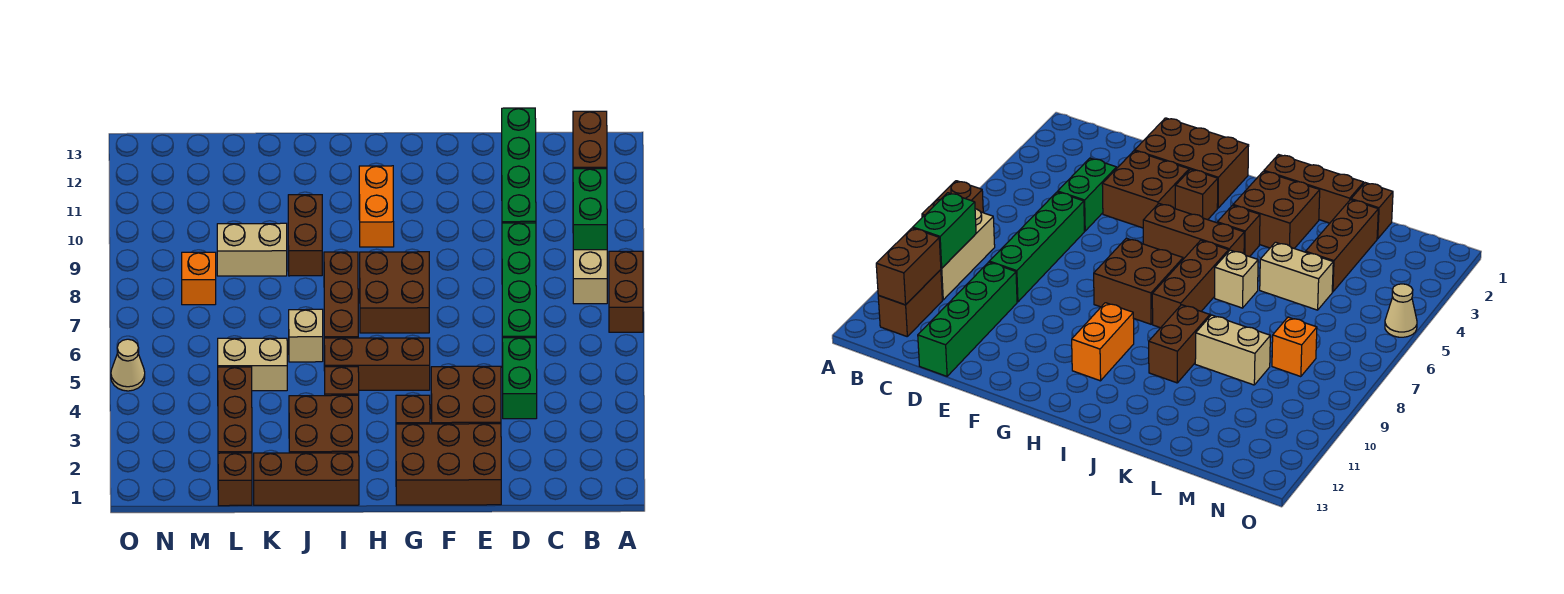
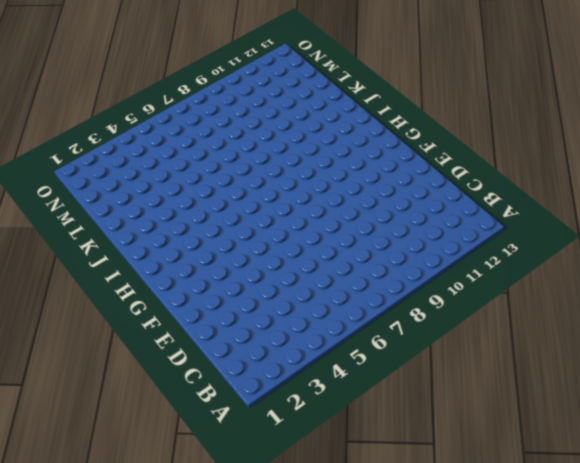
none -> brown 1x2 brick [609,251,643,332]
none -> tan 1x3 brick [573,250,607,304]
none -> brown 1x2 brick [878,270,942,336]

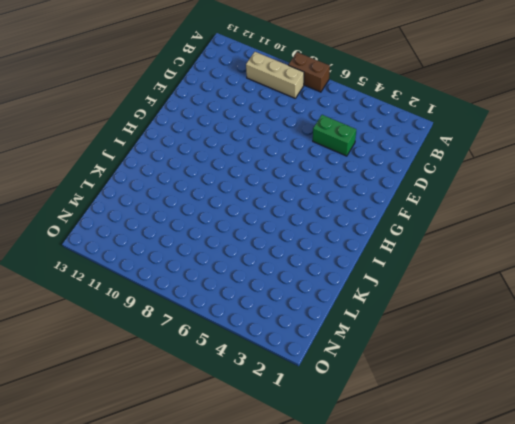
none -> brown 1x2 brick [878,270,942,336]
none -> green 1x4 brick [502,223,536,338]
none -> green 1x4 brick [502,108,536,223]

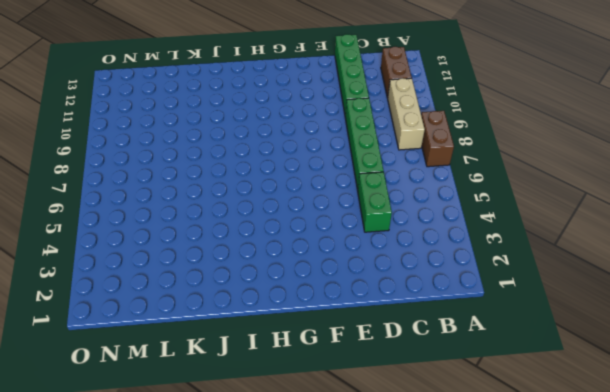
none -> brown 2x3 brick [396,424,501,505]
none -> brown 2x2 brick [431,366,501,424]
none -> brown 1x1 brick [396,395,430,424]

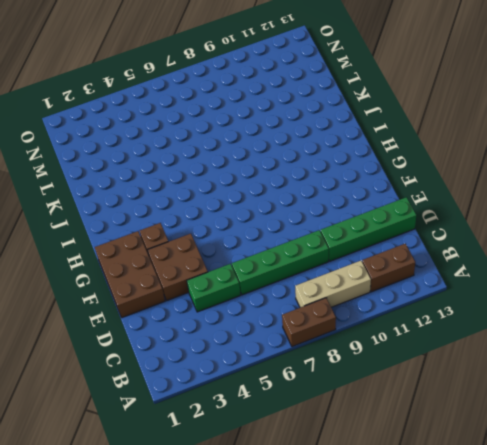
none -> brown 1x3 brick [324,338,430,390]
none -> brown 2x2 brick [360,252,429,333]
none -> orange 1x2 brick [359,166,394,247]

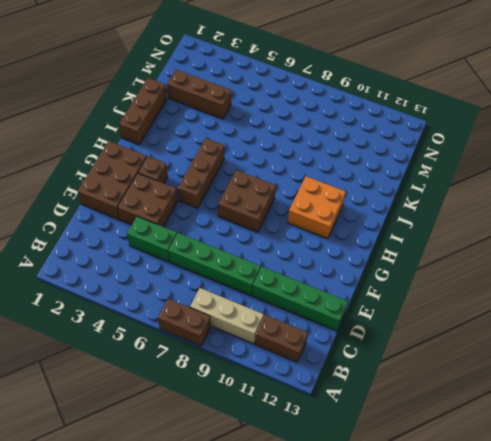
orange 2x2 brick [288,176,346,239] -> orange 1x2 brick [359,166,394,247]
none -> brown 2x2 brick [289,395,359,453]
none -> brown 1x1 brick [325,367,359,396]
none -> brown 1x3 brick [324,252,358,338]

